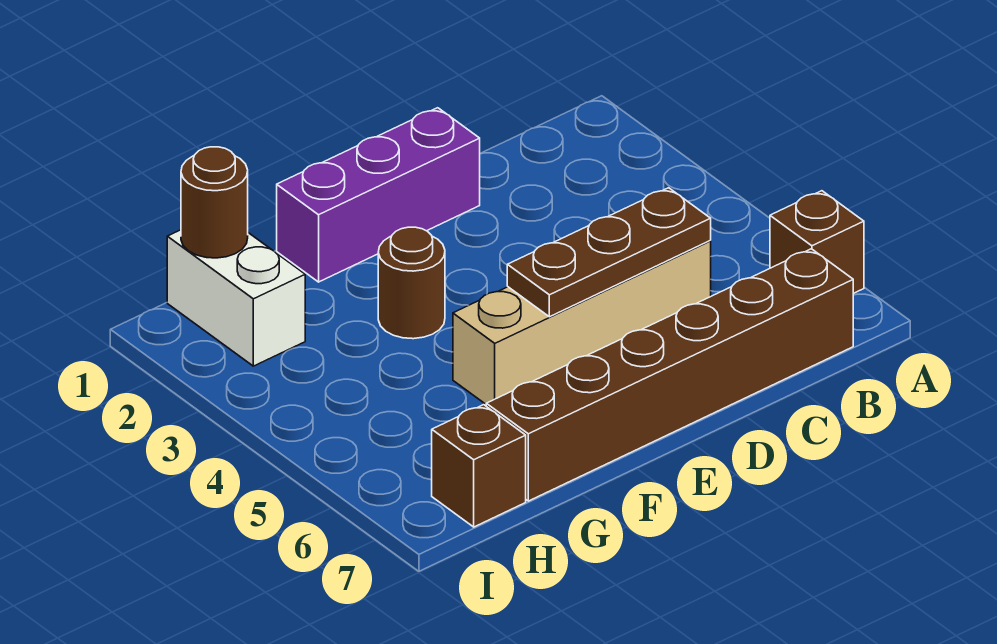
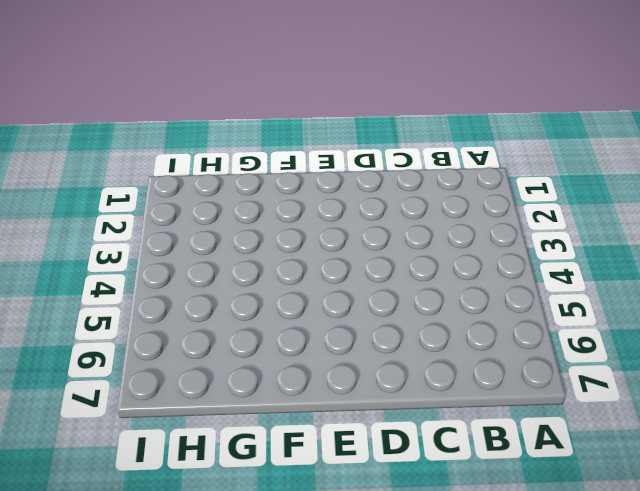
none -> brown 1x1 brick [770,191,864,293]
none -> brown 1x6 brick [486,249,853,501]

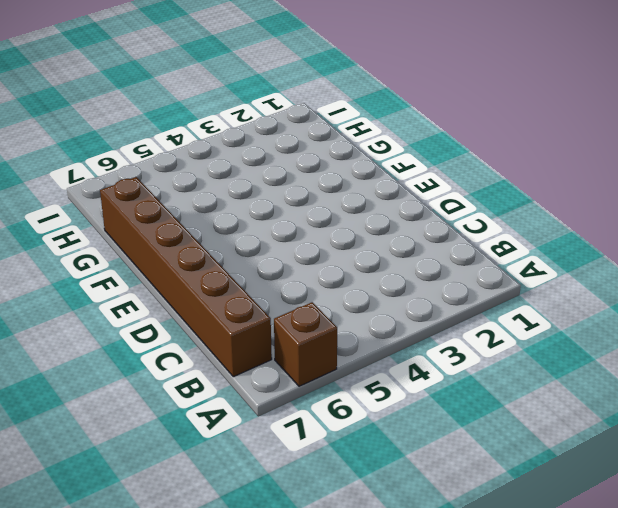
none -> tan 1x4 brick [453,241,711,404]
none -> purple 1x3 brick [277,108,480,282]

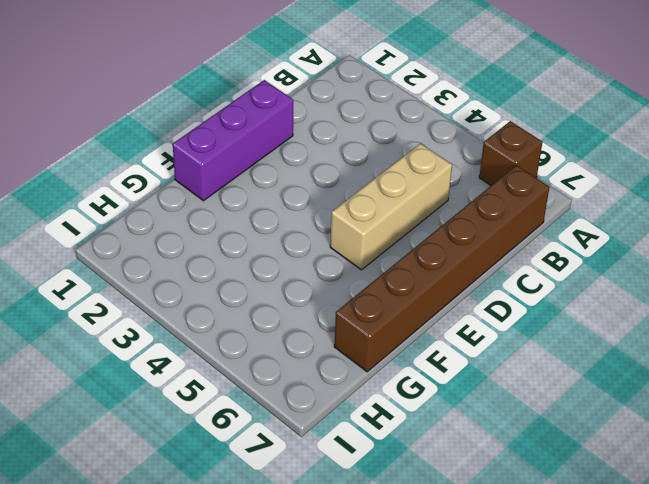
tan 1x3 brick [330,144,452,270] -> tan 1x4 brick [453,241,711,404]
none -> brown 1x1 round brick [378,227,445,339]
none -> white 1x2 brick [167,230,305,366]

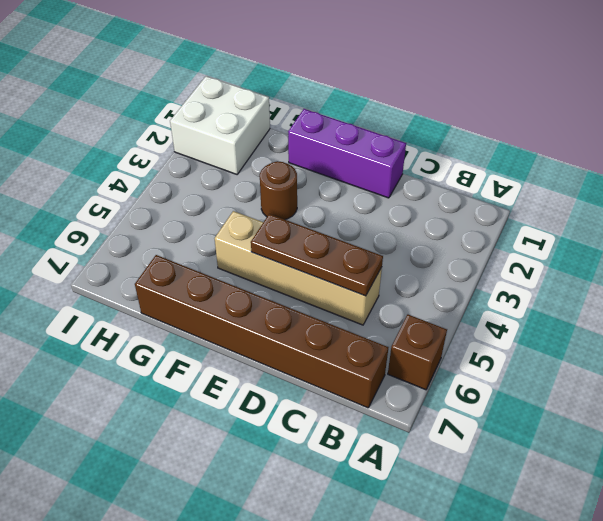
white 2x2 brick [170,76,270,174] -> white 1x2 brick [167,230,305,366]
none -> brown 1x1 brick [432,405,526,527]
none -> brown 1x1 round brick [181,147,248,258]

